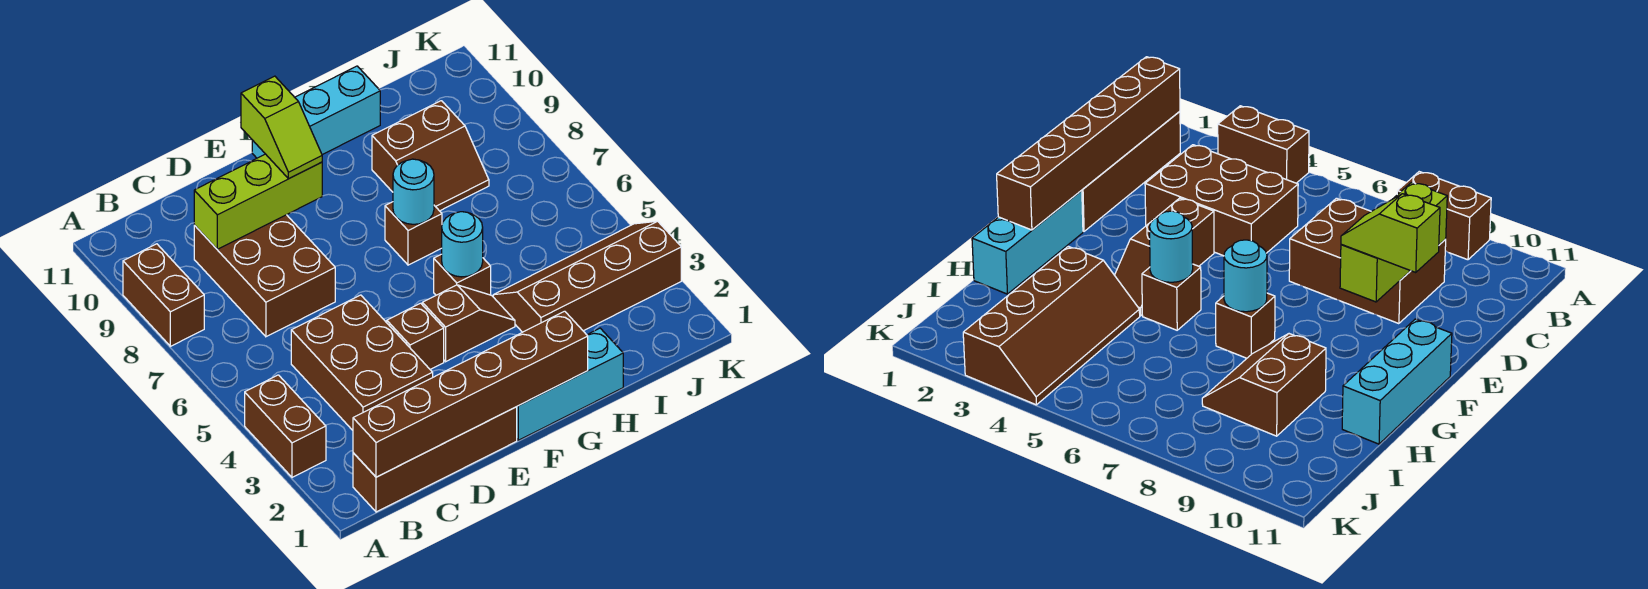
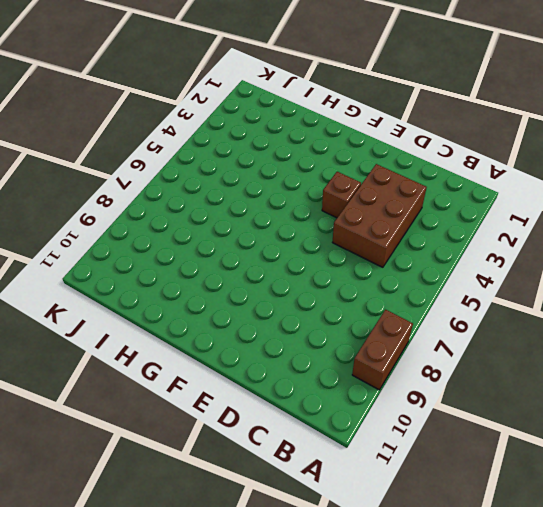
none -> brown 1x2 brick [245,375,326,477]
none -> brown 1x4 brick [353,407,517,512]
none -> brown 2x3 brick [194,215,335,337]

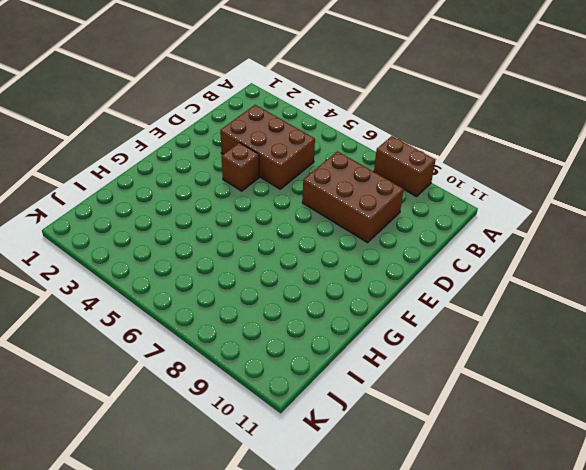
none -> brown 1x2 brick [245,375,326,477]
none -> brown 1x4 brick [353,407,517,512]
none -> cyan 1x3 brick [517,328,623,440]

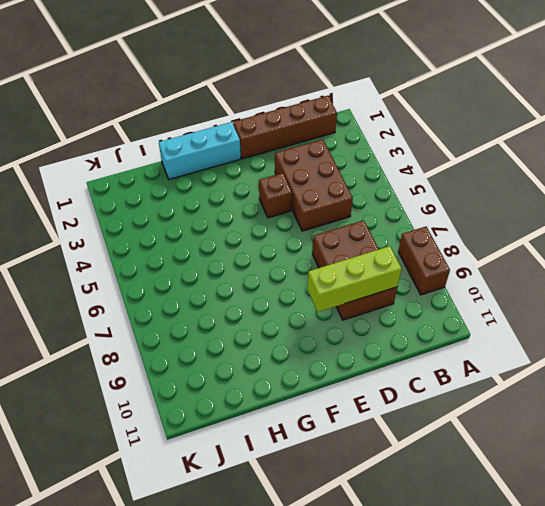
none -> brown 1x2 brick [245,375,326,477]
none -> brown 1x2 slope [422,285,515,362]
none -> cyan 1x3 brick [252,66,380,158]

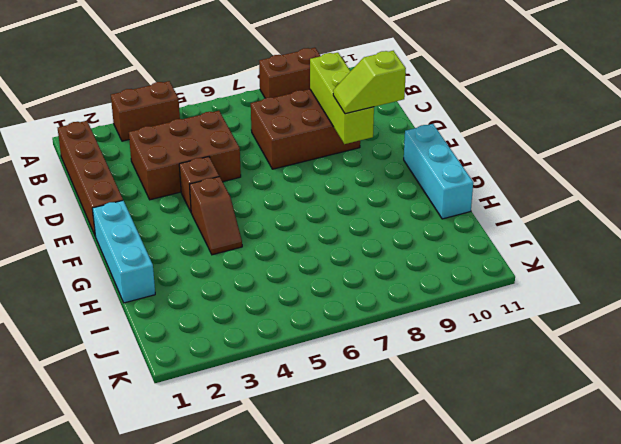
none -> brown 1x1 brick [434,254,491,295]
none -> brown 1x1 brick [385,202,442,265]
none -> brown 2x4 slope [493,221,681,332]

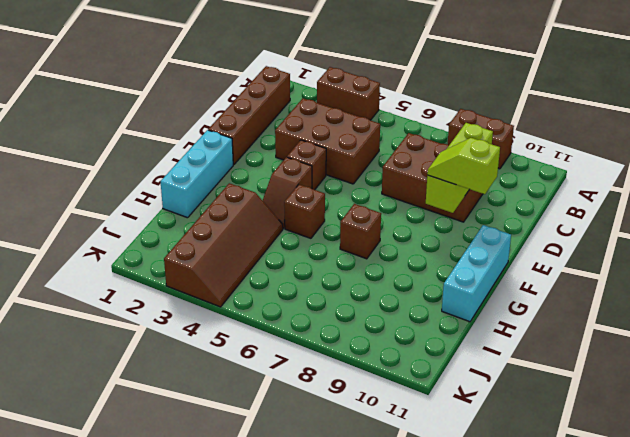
none -> brown 2x2 slope [372,101,489,211]
none -> brown 1x6 brick [353,311,588,477]
none -> cyan 1x1 round brick [442,212,483,277]

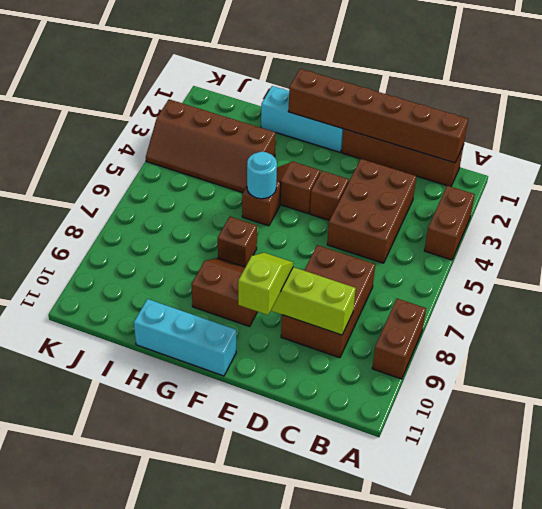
brown 2x2 slope [191,258,257,326] -> brown 2x2 slope moved to [372,101,489,211]
none -> cyan 1x1 round brick [393,159,434,224]

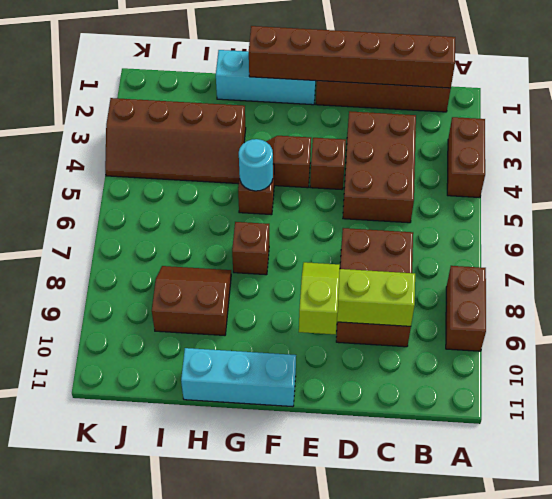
none -> cyan 1x1 round brick [393,159,434,224]

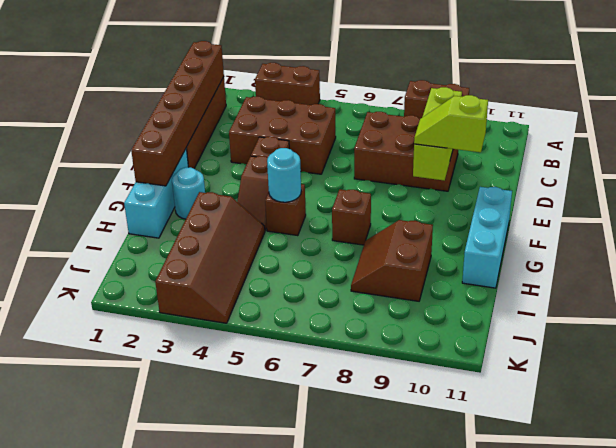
cyan 1x1 round brick [172,167,205,219] -> cyan 1x1 round brick moved to [393,159,434,224]

